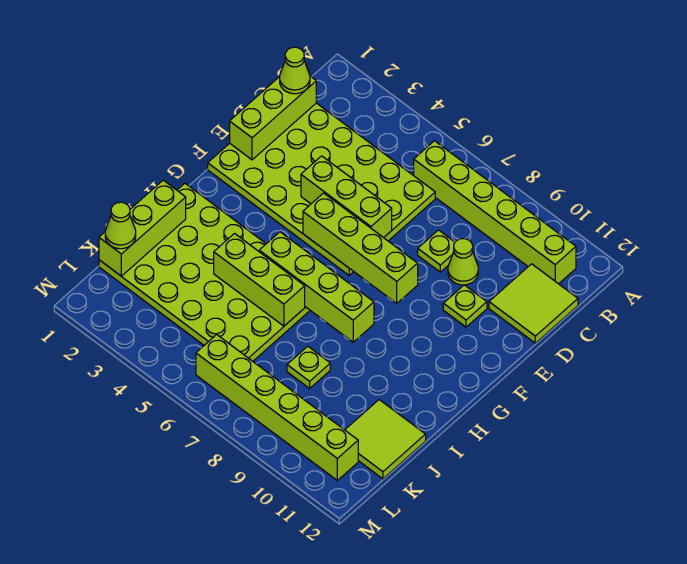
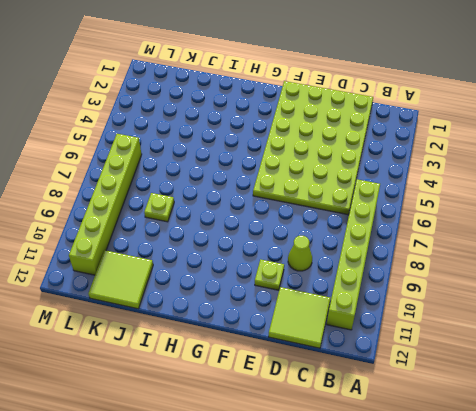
none -> lime 1x1 plate [418,230,455,272]
none -> lime 4x6 plate [99,183,310,361]
none -> lime 1x3 brick [230,76,316,160]

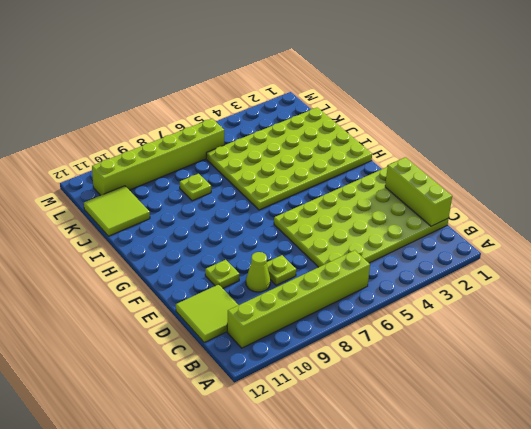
none -> lime 1x3 brick [301,156,392,238]
none -> lime 1x4 brick [303,193,418,303]
none -> lime 1x4 brick [259,232,374,342]

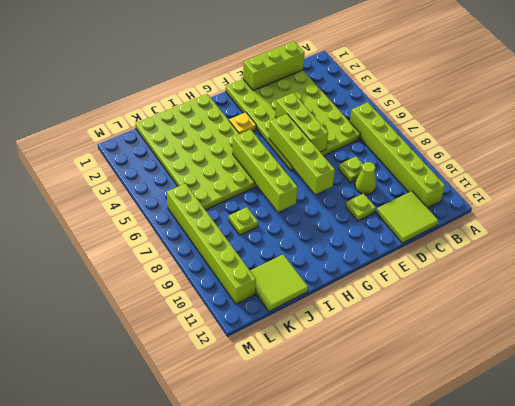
yellow 1x1 plate [229,112,256,134] -> none
none -> lime 1x3 brick [99,180,186,276]
none -> lime 1x3 brick [214,234,305,326]
none -> lime 1x1 cone [280,47,310,94]

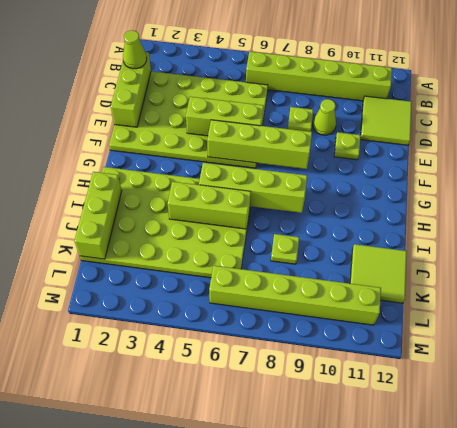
none -> lime 1x1 cone [105,202,136,249]

